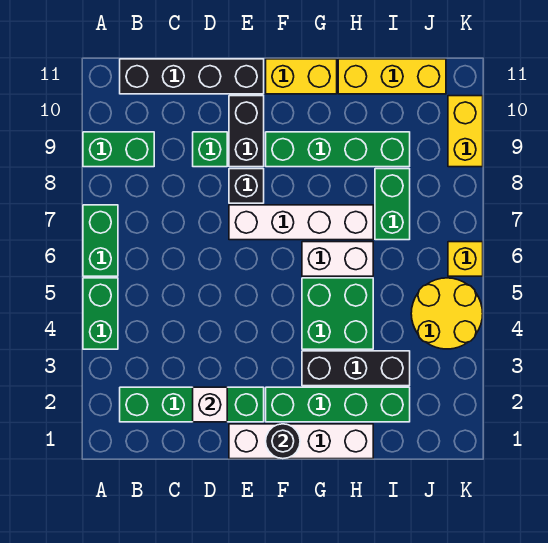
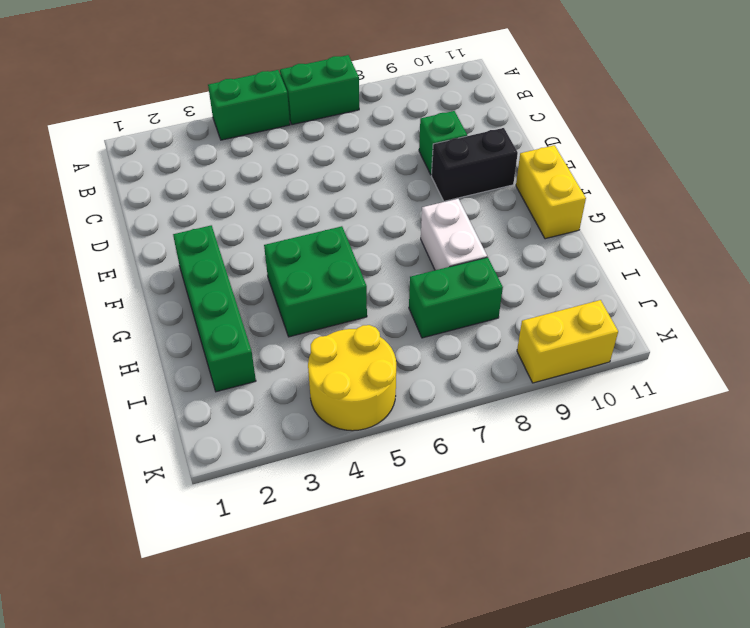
white 1x2 brick [421,199,487,270] -> white 1x2 brick moved to [302,242,373,276]
none -> green 1x2 brick [83,132,154,167]
none -> green 1x4 brick [120,387,264,422]
none -> black 1x4 brick [120,59,264,94]

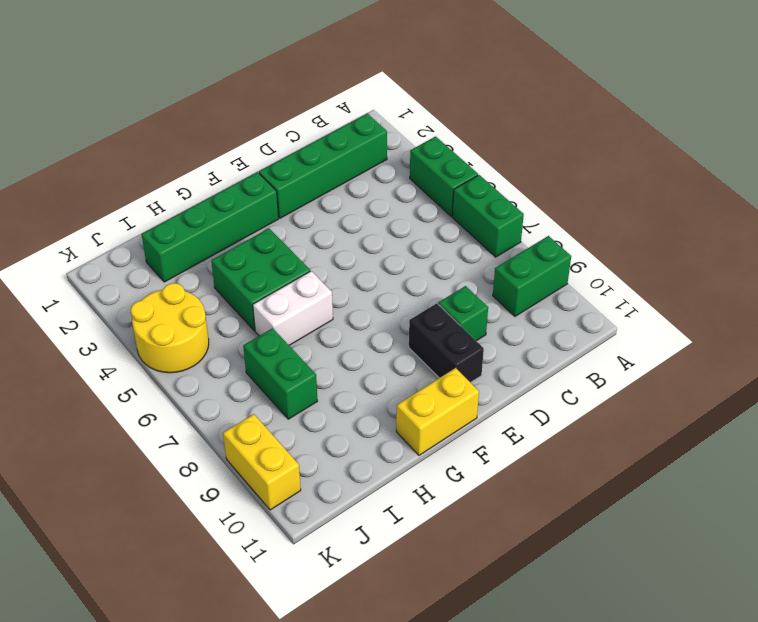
none -> black 1x4 brick [120,59,264,94]
none -> white 1x4 brick [229,424,373,459]
none -> white 1x4 brick [229,205,373,240]

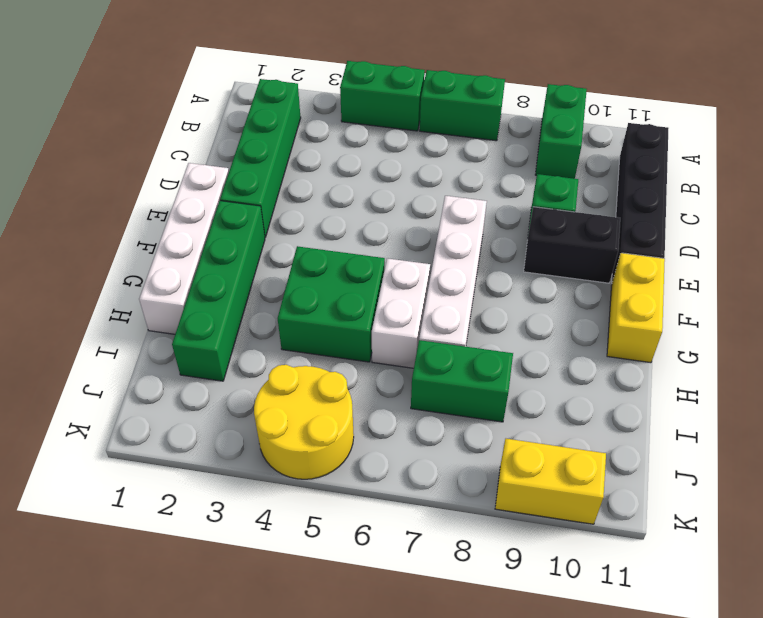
none -> black 1x1 brick [229,169,264,203]
none -> green 1x4 brick [266,132,410,167]
none -> black 1x3 brick [302,351,410,386]

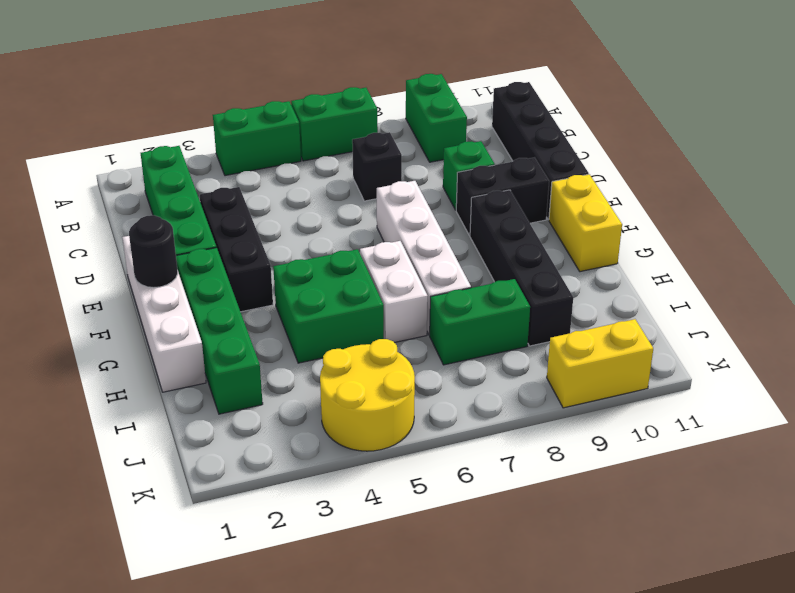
black 1x1 brick [352,132,402,201] -> black 1x1 brick moved to [229,169,264,203]
black 1x3 brick [200,187,273,312] -> black 1x3 brick moved to [302,351,410,386]
black 1x4 brick [470,190,573,346] -> green 1x4 brick [266,132,410,167]
none -> yellow 1x3 brick [338,59,446,94]
none -> yellow 1x1 brick [448,242,483,276]
none -> white 1x1 brick [193,387,227,422]

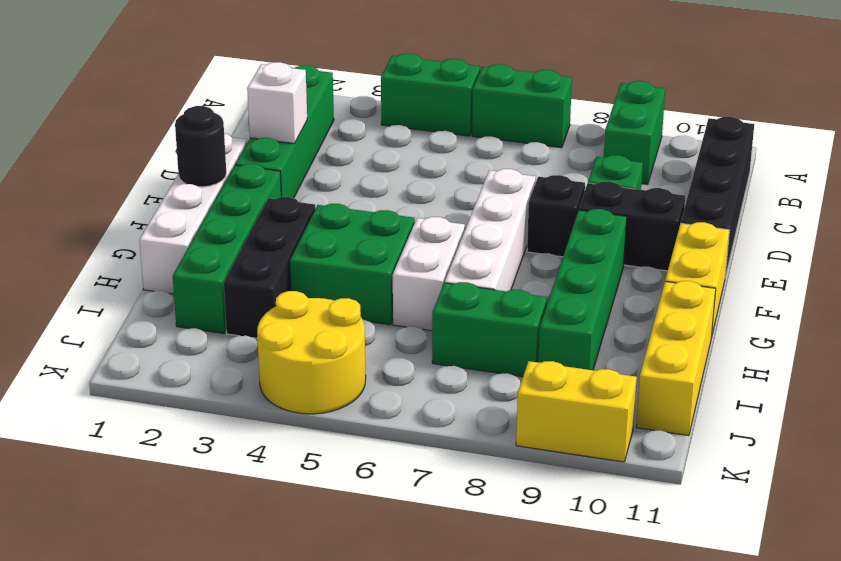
none -> yellow 1x1 brick [448,242,483,276]

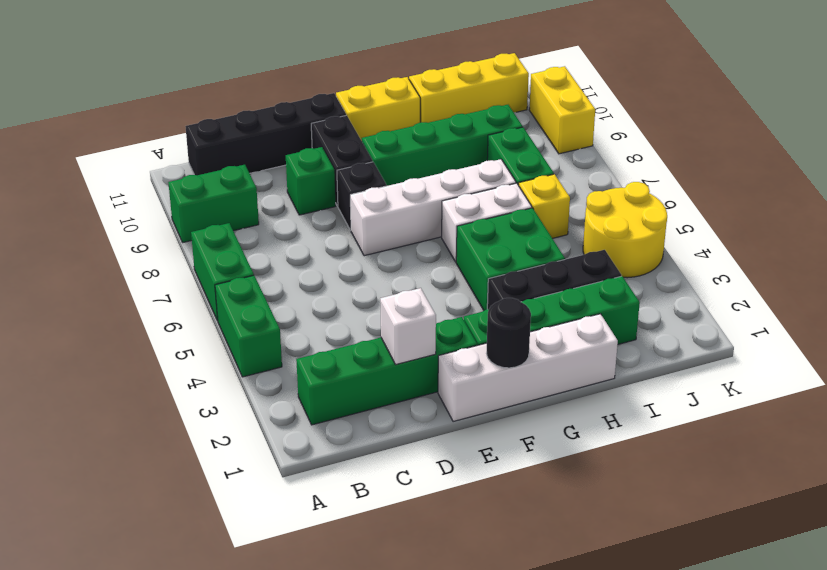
yellow 1x1 brick [519,174,570,238] -> yellow 1x1 brick moved to [448,242,483,276]

